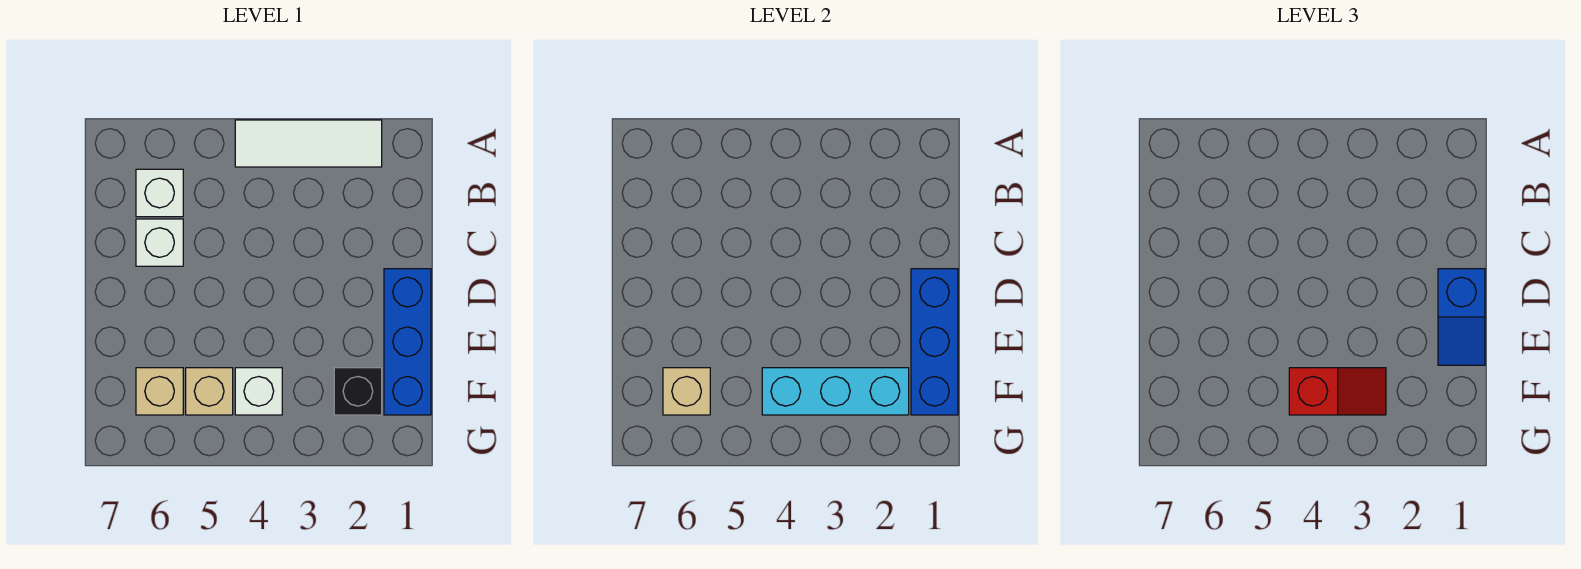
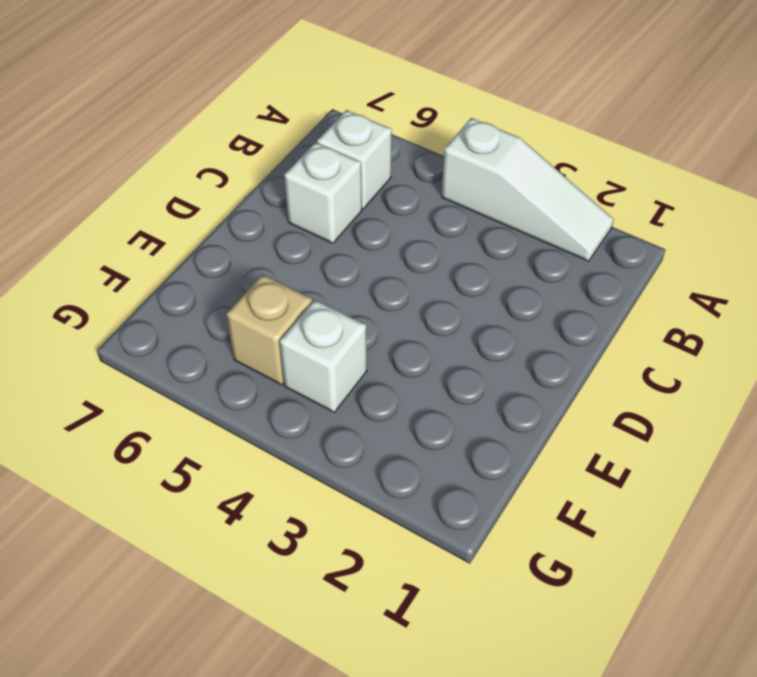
white 1x3 slope [442,118,614,261] -> white 1x3 tile [235,120,382,167]
none -> blue 1x3 brick [384,269,431,415]
none -> black 1x1 brick [334,368,382,415]
none -> tan 1x1 brick [136,368,183,415]

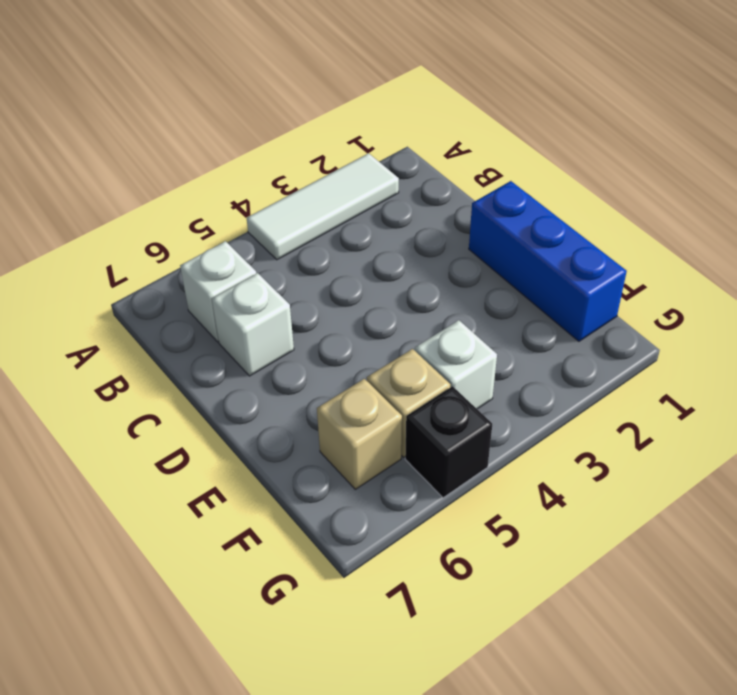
black 1x1 brick [405,386,492,498] -> black 1x1 brick moved to [334,368,382,415]
none -> blue 1x3 brick [911,269,958,415]
none -> cyan 1x3 brick [762,368,909,415]
none -> tan 1x1 brick [663,368,710,415]

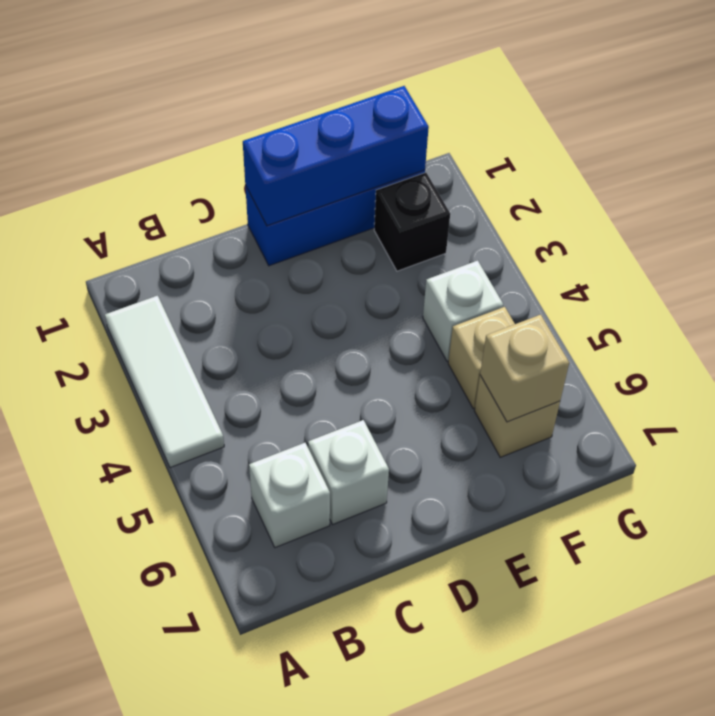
none -> cyan 1x3 brick [762,368,909,415]
none -> blue 1x2 slope [1438,269,1485,365]
none -> red 1x2 slope [1289,368,1386,415]

